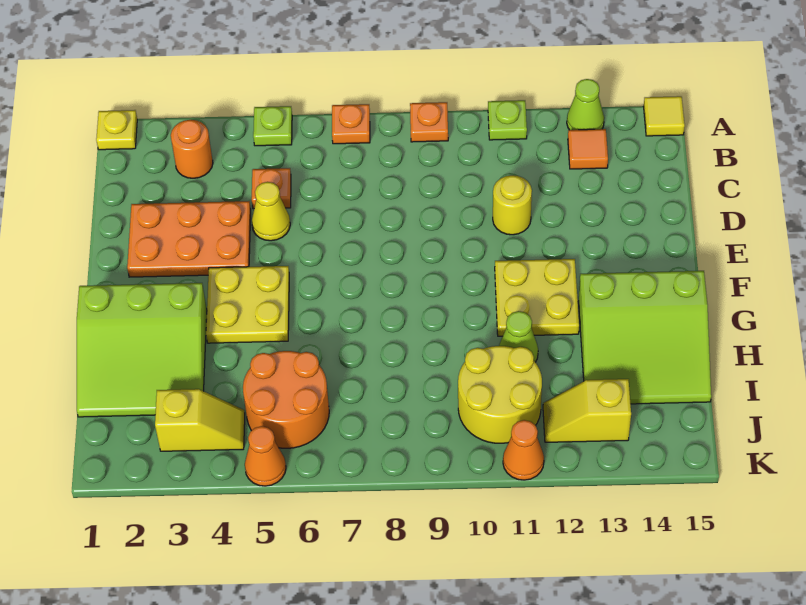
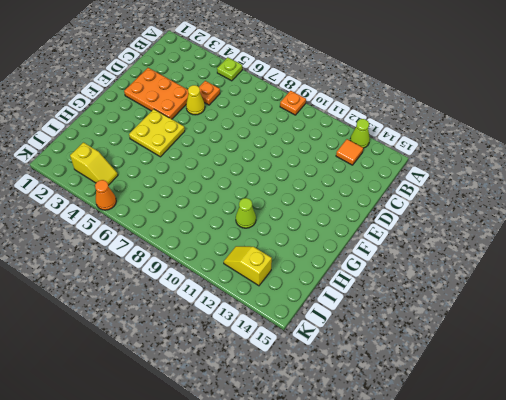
none -> yellow 1x1 plate [96,110,137,150]
none -> orange 1x1 plate [332,104,370,144]
none -> lime 1x1 plate [488,100,527,140]

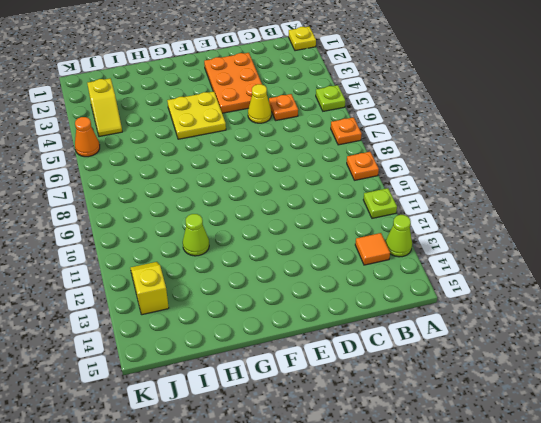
none -> yellow 1x1 tile [644,96,685,136]
none -> orange 1x1 round brick [171,120,213,178]
none -> yellow 1x1 round brick [493,175,532,235]

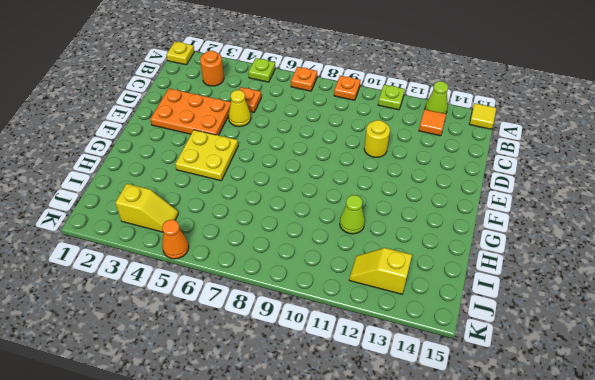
none -> yellow 2x2 plate [495,259,579,336]
none -> lime 3x3 slope [77,283,207,417]
none -> lime 3x3 slope [578,271,711,404]

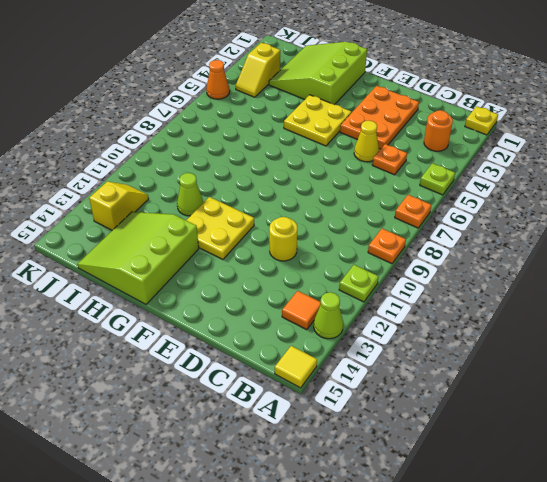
none -> orange 2x2 round brick [243,351,329,448]
none -> yellow 2x2 round brick [458,346,542,443]
none -> orange 1x1 cone [503,420,544,480]

